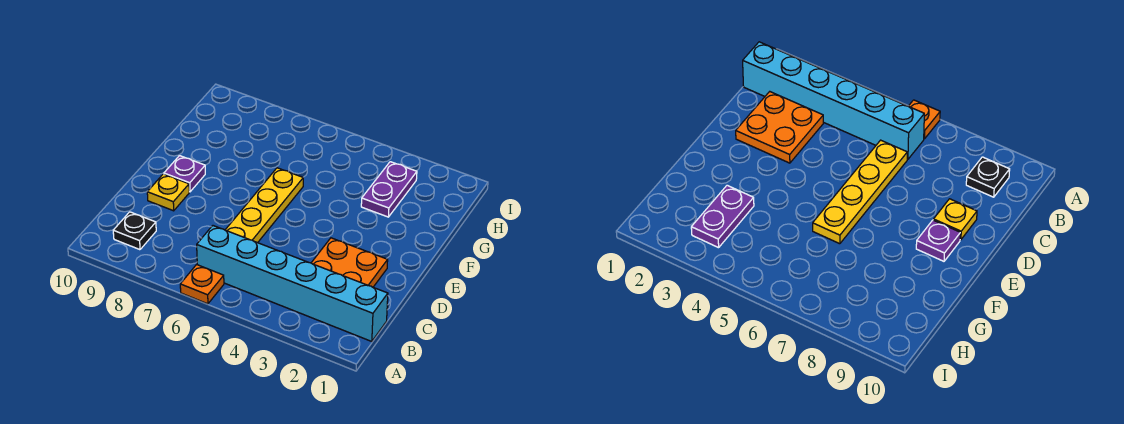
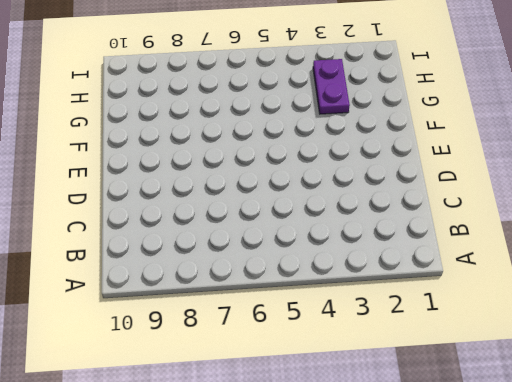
none -> orange 1x1 plate [180,265,224,304]
none -> cyan 1x6 brick [197,226,388,342]

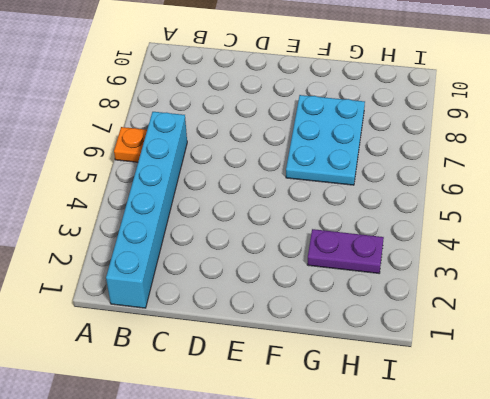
cyan 2x3 plate [286,95,365,185] -> yellow 1x4 plate [226,168,303,243]
none -> black 1x1 plate [113,212,156,250]
none -> orange 2x2 plate [311,238,388,287]

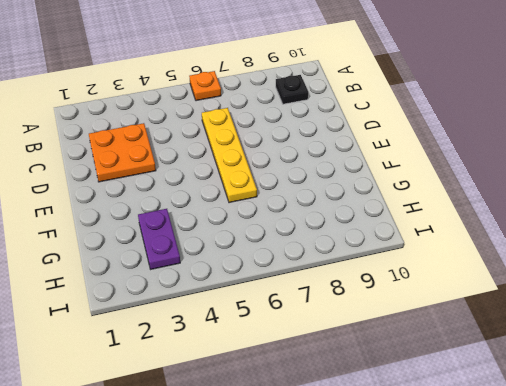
none -> cyan 1x6 brick [197,226,388,342]
none -> yellow 1x1 plate [147,174,189,211]

